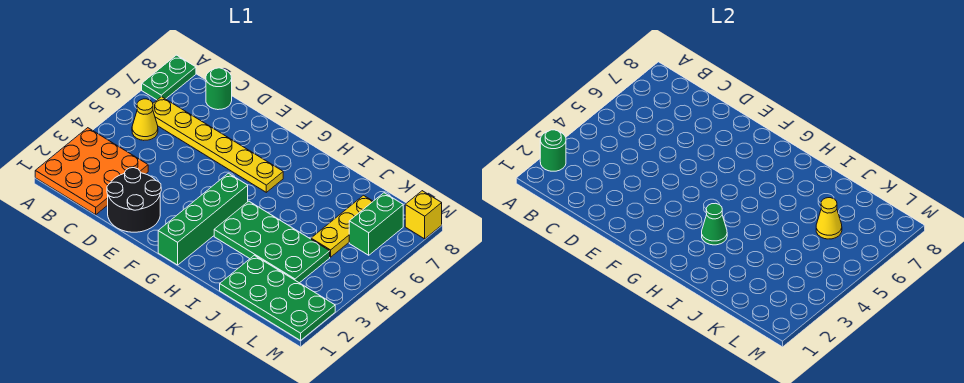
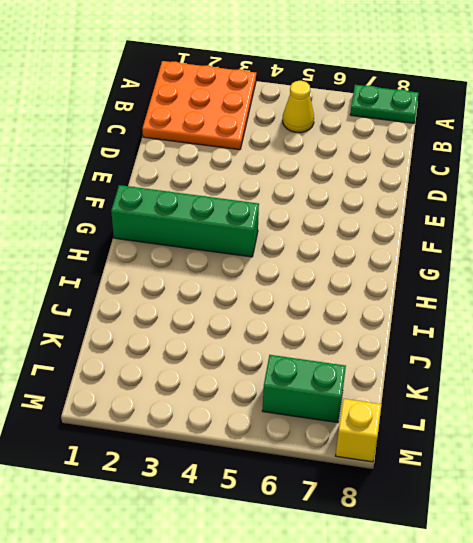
none -> yellow 1x6 plate [153,97,283,192]
none -> green 1x1 round brick [206,68,232,110]
none -> black 2x2 round brick [107,168,161,232]

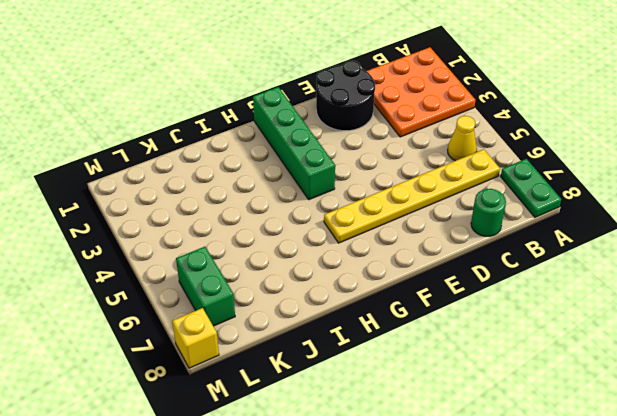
none -> green 2x4 plate [214,201,330,283]
none -> green 2x4 plate [220,255,335,340]
none -> yellow 1x3 plate [311,195,373,257]

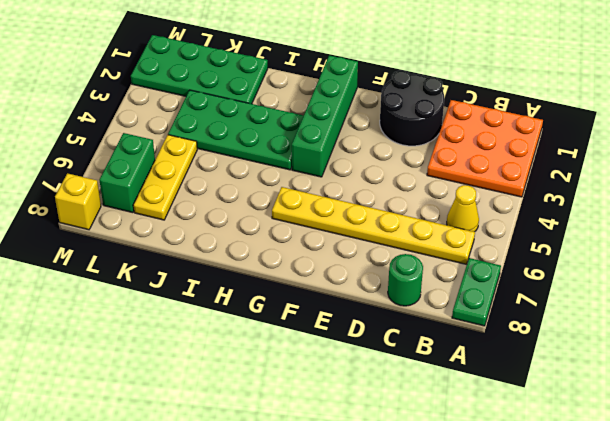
none -> green 1x1 round brick [540,130,566,171]
none -> green 1x1 cone [702,203,727,245]
none -> yellow 1x1 cone [816,198,842,239]

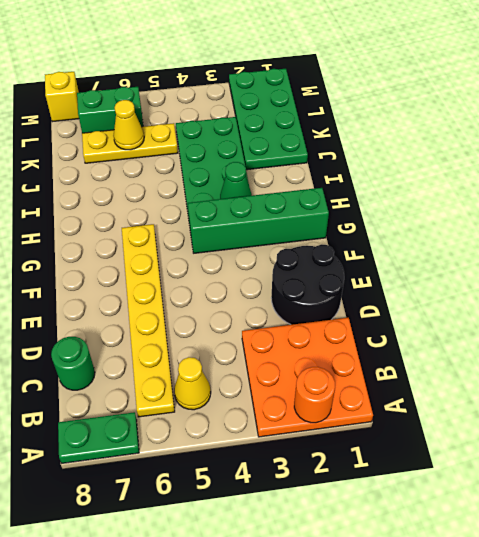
orange 1x1 round brick [294,367,335,423] -> green 1x1 round brick [540,130,566,171]

